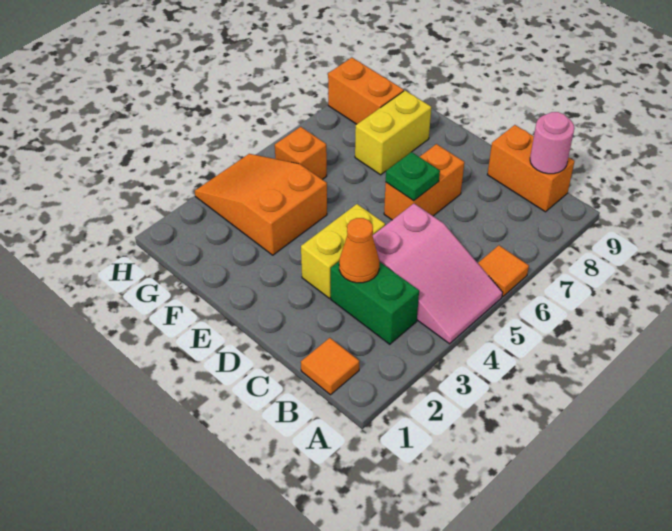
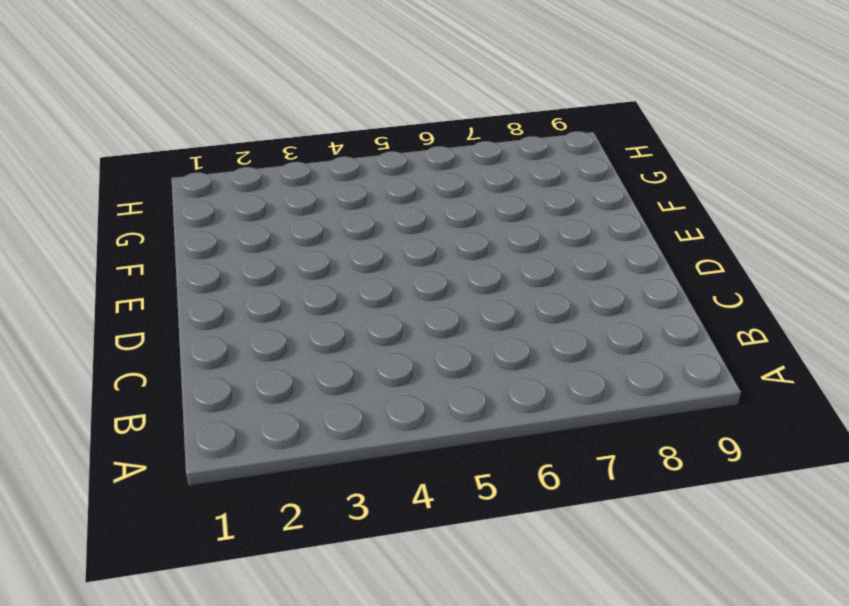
none -> pink 2x3 slope [373,204,503,344]
none -> orange 1x1 tile [478,245,529,297]
none -> orange 1x1 tile [301,338,359,395]

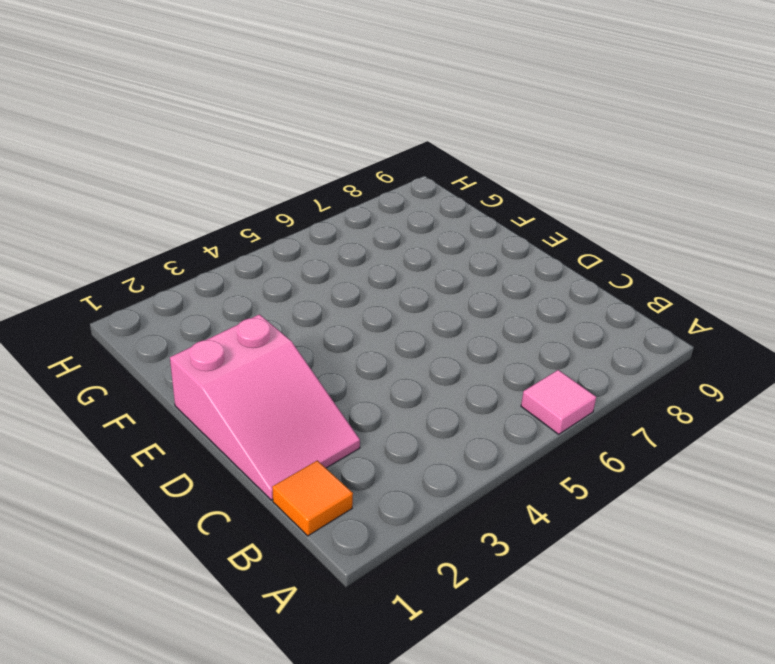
pink 1x1 tile [521,370,596,434] -> orange 1x1 tile [478,245,529,297]
pink 2x3 slope [170,314,360,500] -> pink 2x3 slope moved to [373,204,503,344]
none -> green 1x2 brick [331,262,419,344]
none -> orange 1x2 brick [487,125,575,212]
none -> yellow 1x2 brick [301,204,385,298]

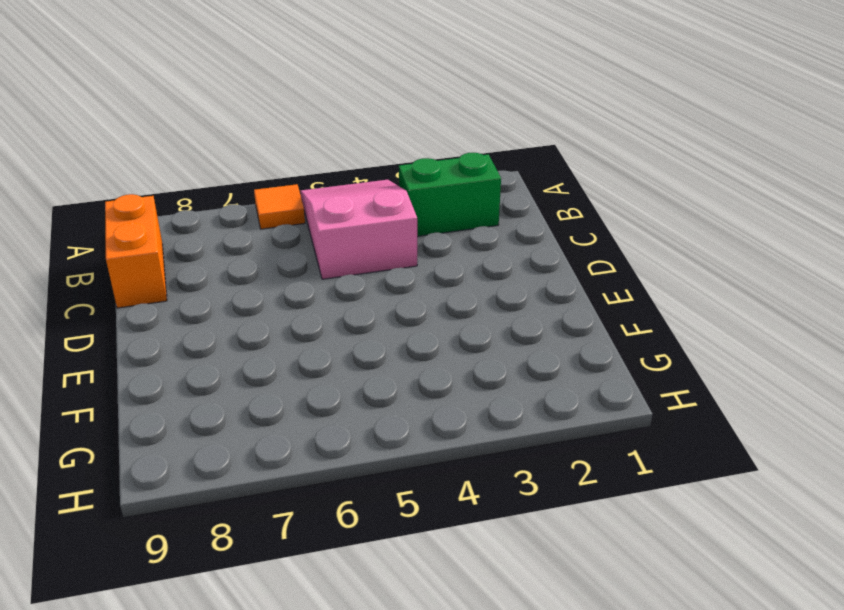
green 1x2 brick [399,153,501,236] -> green 1x2 brick turned to [331,262,419,344]
none -> orange 1x1 tile [301,338,359,395]
none -> yellow 1x2 brick [301,204,385,298]
none -> orange 1x2 brick [384,144,464,220]

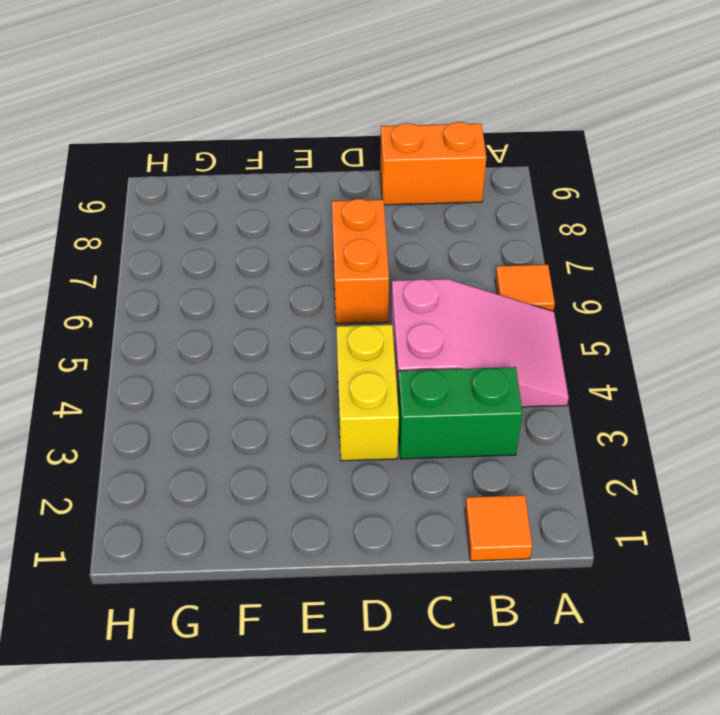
none -> orange 2x3 slope [195,154,327,255]
none -> yellow 1x2 brick [355,91,431,175]
none -> orange 1x1 brick [275,127,327,179]

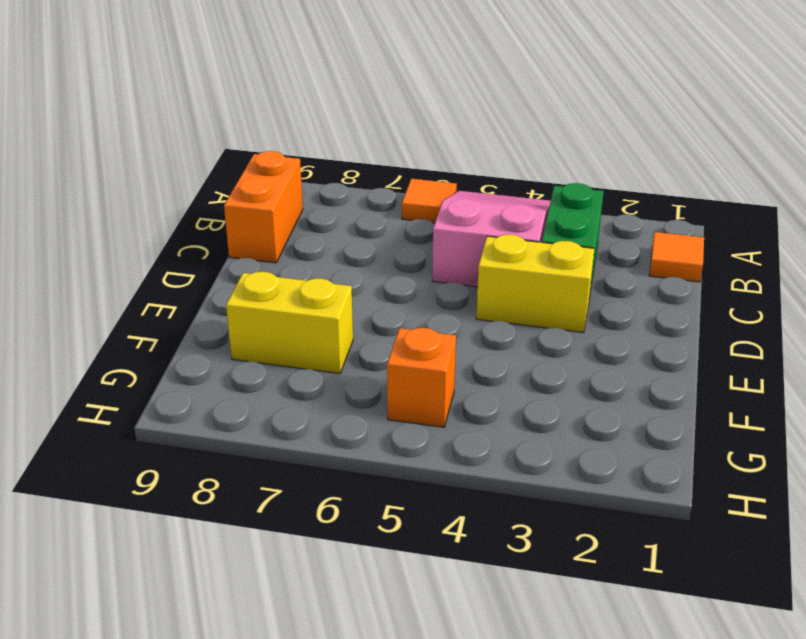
none -> orange 1x2 brick [384,144,464,220]
none -> orange 2x3 slope [195,154,327,255]
none -> orange 1x2 brick [328,58,404,124]

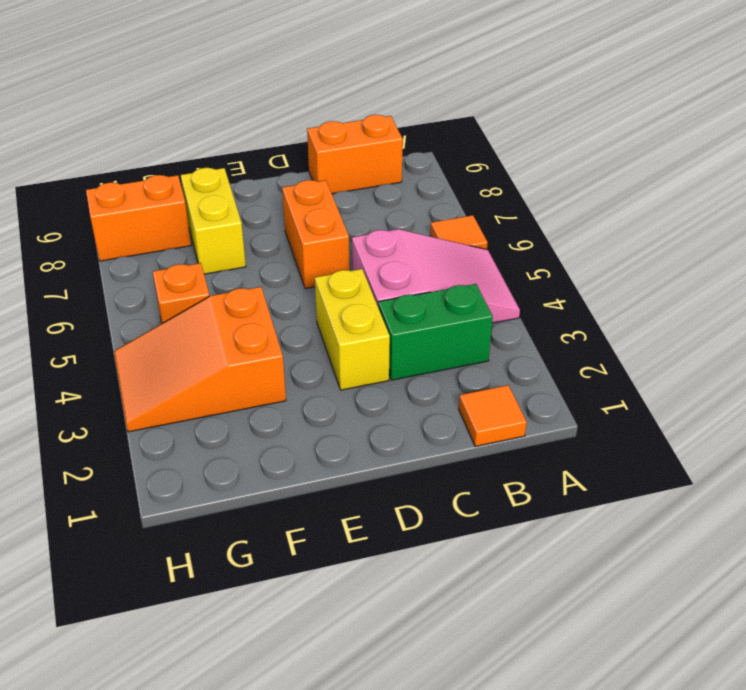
none -> pink 1x1 round brick [530,112,574,174]
none -> orange 1x1 cone [339,218,379,283]
none -> green 1x1 plate [386,152,440,201]

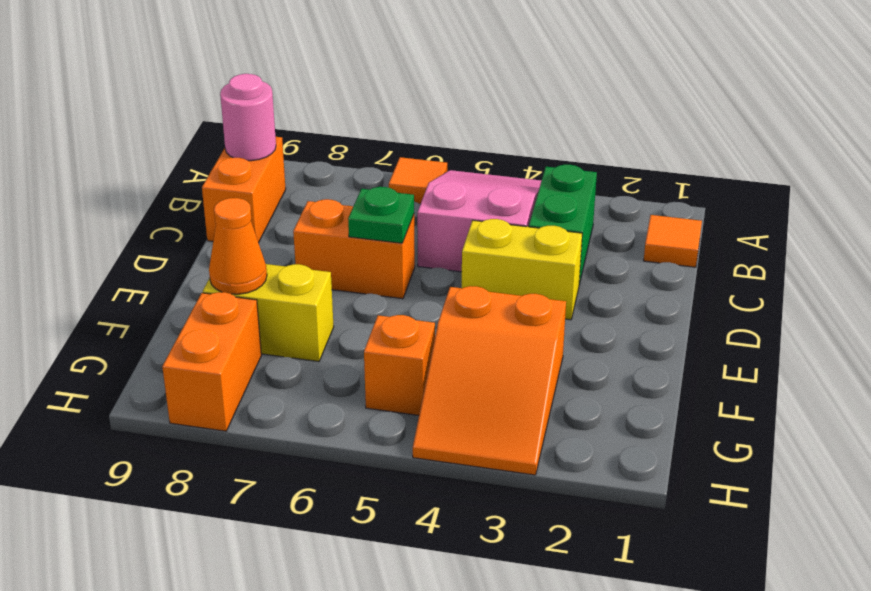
orange 1x1 cone [209,198,267,294] -> orange 1x1 cone moved to [339,218,379,283]

